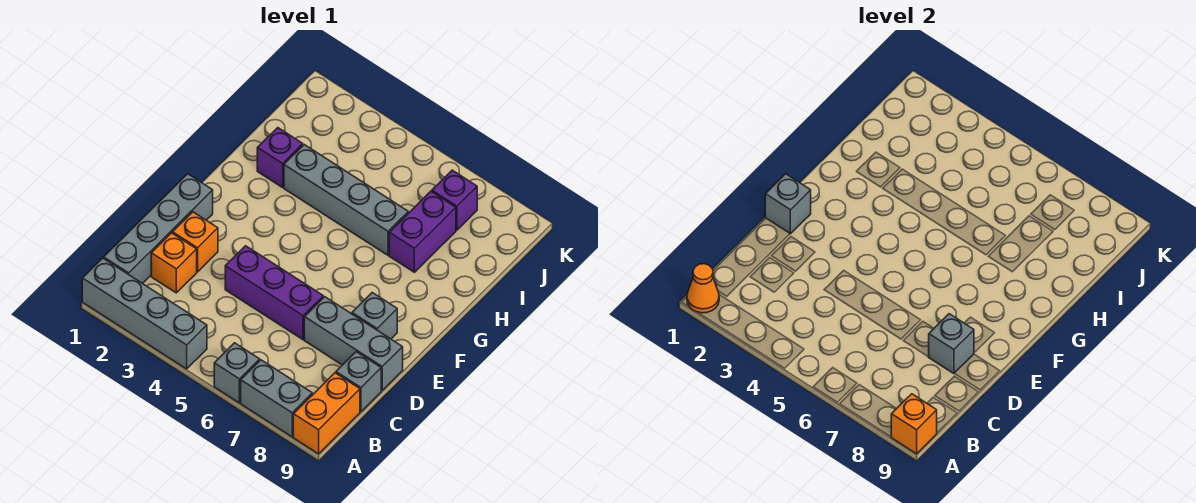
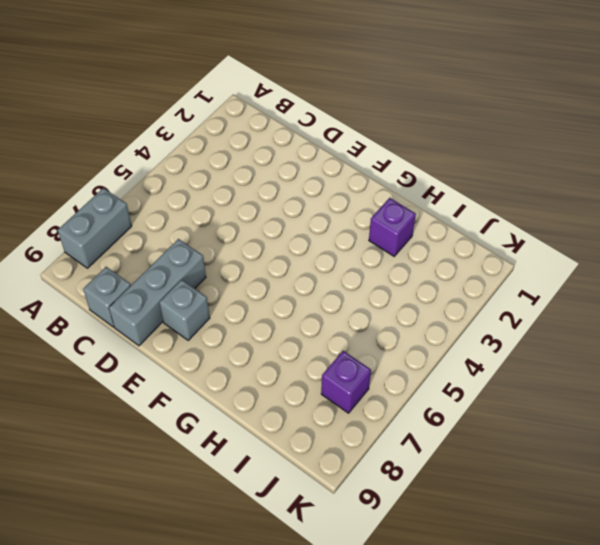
none -> grey 1x4 brick [82,258,207,369]
none -> grey 1x1 brick [214,343,260,403]
none -> orange 1x2 brick [293,373,360,454]

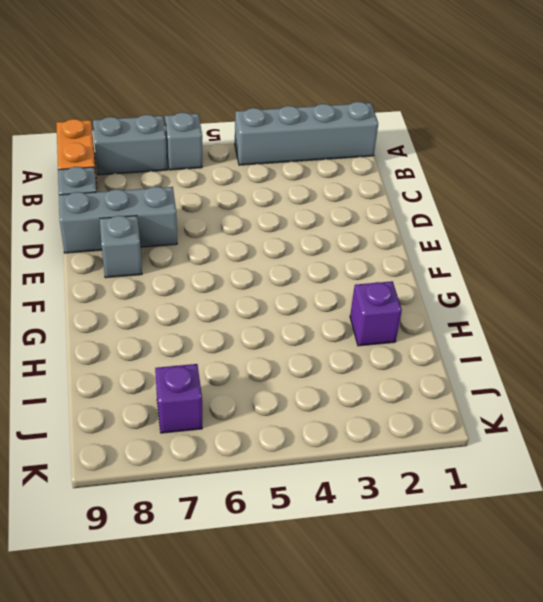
none -> grey 1x4 brick [104,174,213,284]
none -> orange 1x1 brick [151,233,197,293]
none -> orange 1x1 brick [173,212,218,272]

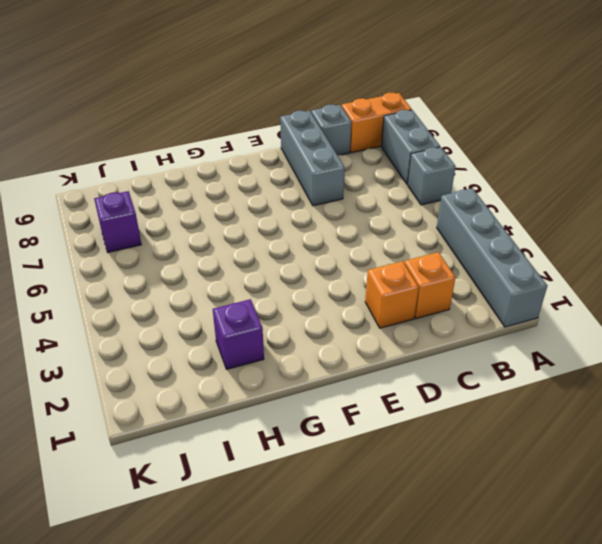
none -> grey 1x4 brick [104,174,213,284]
none -> purple 1x3 brick [225,246,323,340]
none -> grey 1x1 brick [352,293,397,339]

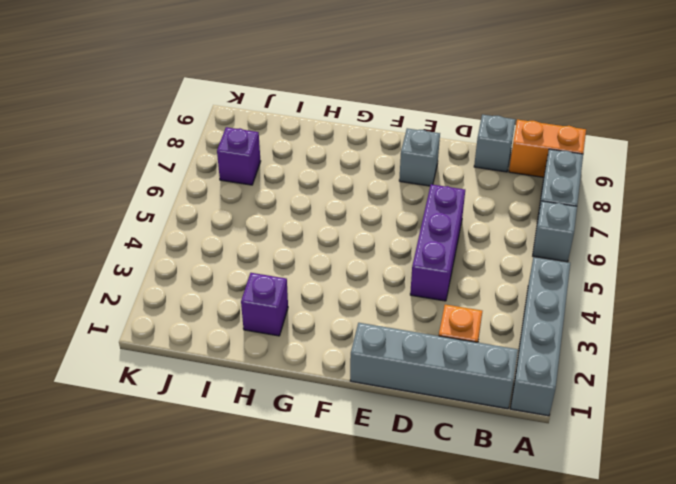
none -> orange 1x1 brick [173,212,218,272]
none -> grey 1x3 brick [304,297,403,390]
none -> grey 1x4 brick [284,145,408,255]

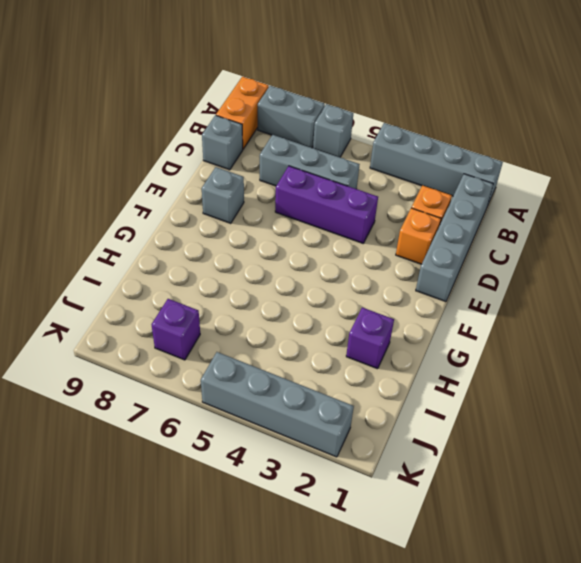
grey 1x3 brick [260,135,360,189] -> grey 1x3 brick moved to [304,297,403,390]
grey 1x4 brick [201,352,354,457] -> grey 1x4 brick moved to [284,145,408,255]
none -> purple 1x2 brick [389,191,456,272]
none -> orange 1x1 cone [687,264,719,313]
none -> orange 1x1 brick [891,394,937,454]

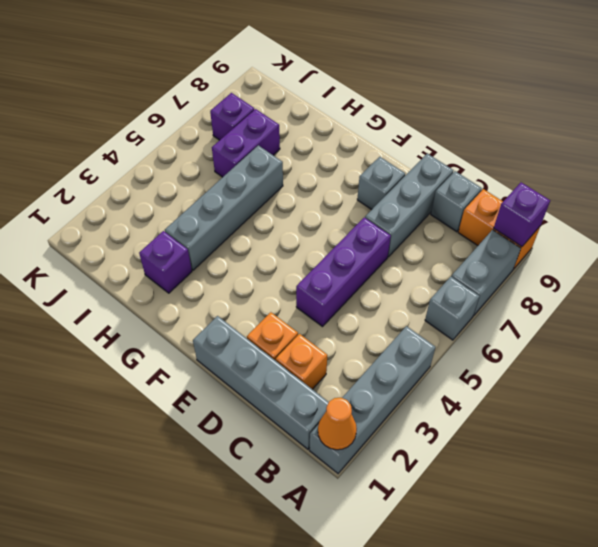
purple 1x1 brick [494,182,550,247] -> orange 1x1 brick [891,394,937,454]
purple 1x2 brick [212,109,280,177] -> purple 1x2 brick turned to [389,191,456,272]
none -> grey 1x1 brick [929,314,974,374]
none -> grey 1x1 brick [765,174,811,234]

